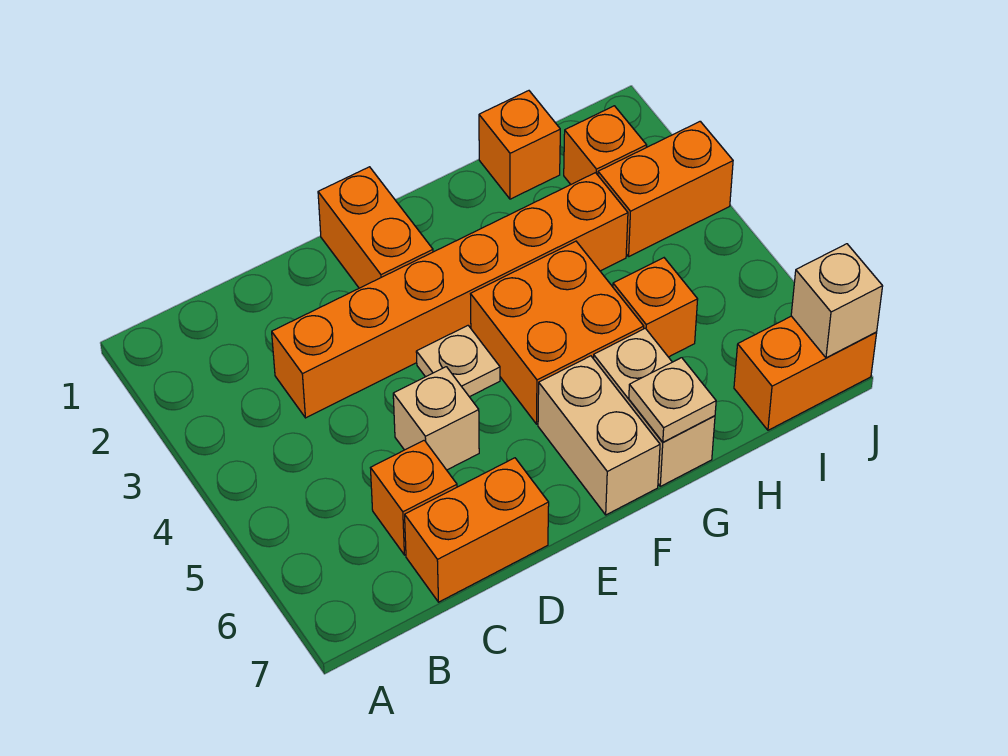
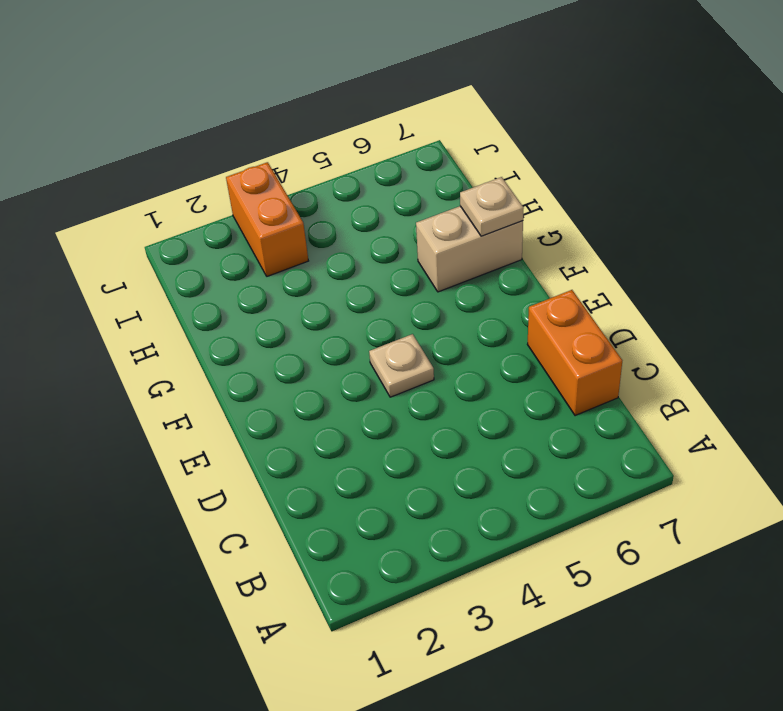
none -> orange 1x6 brick [272,173,628,418]
none -> orange 1x1 brick [371,440,457,555]
none -> tan 1x1 brick [393,367,479,470]

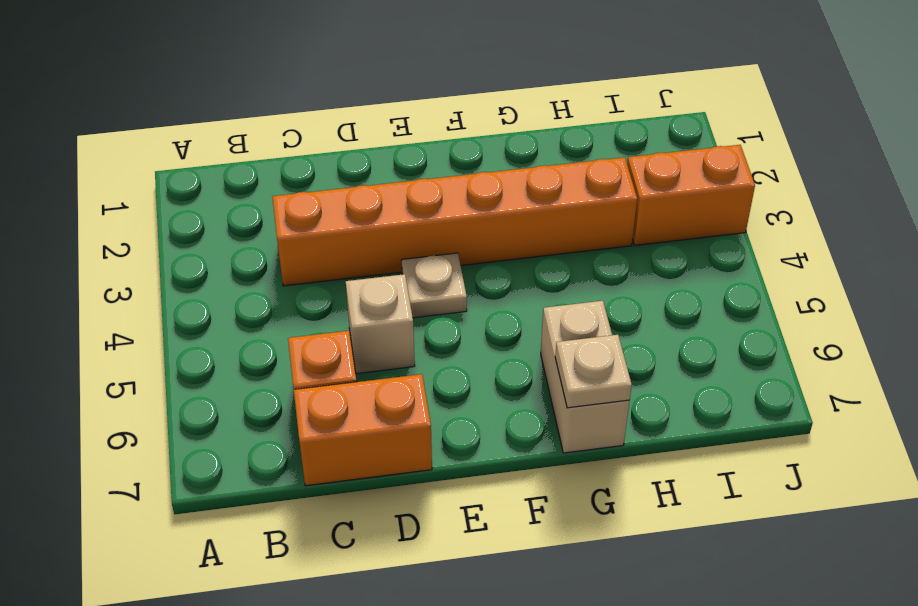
none -> orange 1x2 brick [318,167,433,288]
none -> orange 2x2 brick [471,241,644,424]
none -> tan 1x2 brick [538,356,660,515]

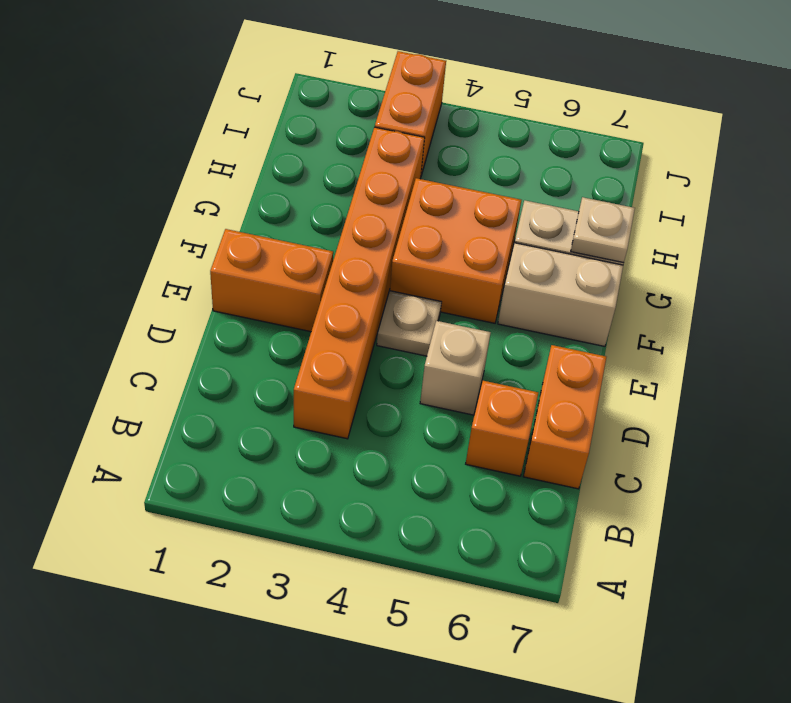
none -> orange 1x1 brick [479,91,560,199]
none -> orange 1x1 brick [613,258,698,357]
none -> orange 1x1 brick [564,106,647,184]

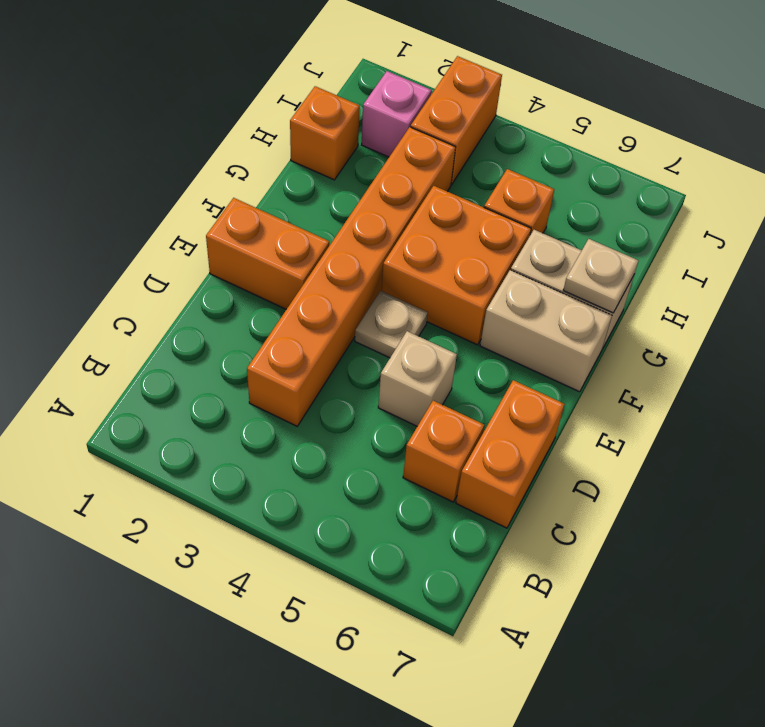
pink 1x1 brick [362,71,432,157] -> orange 1x1 brick [564,106,647,184]
none -> orange 1x2 brick [734,316,877,430]
none -> tan 1x1 brick [791,244,883,358]

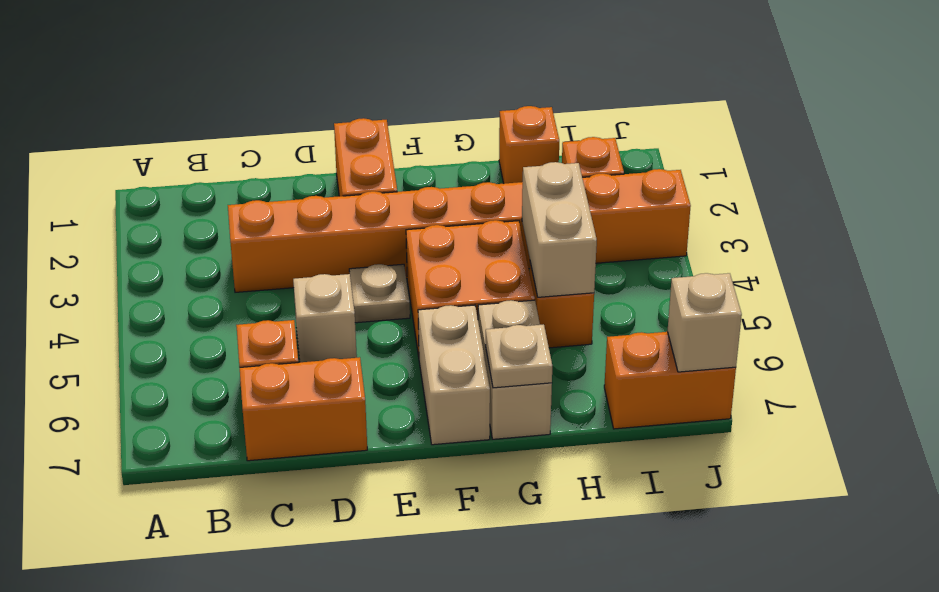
tan 1x2 brick [522,162,597,297] -> none

